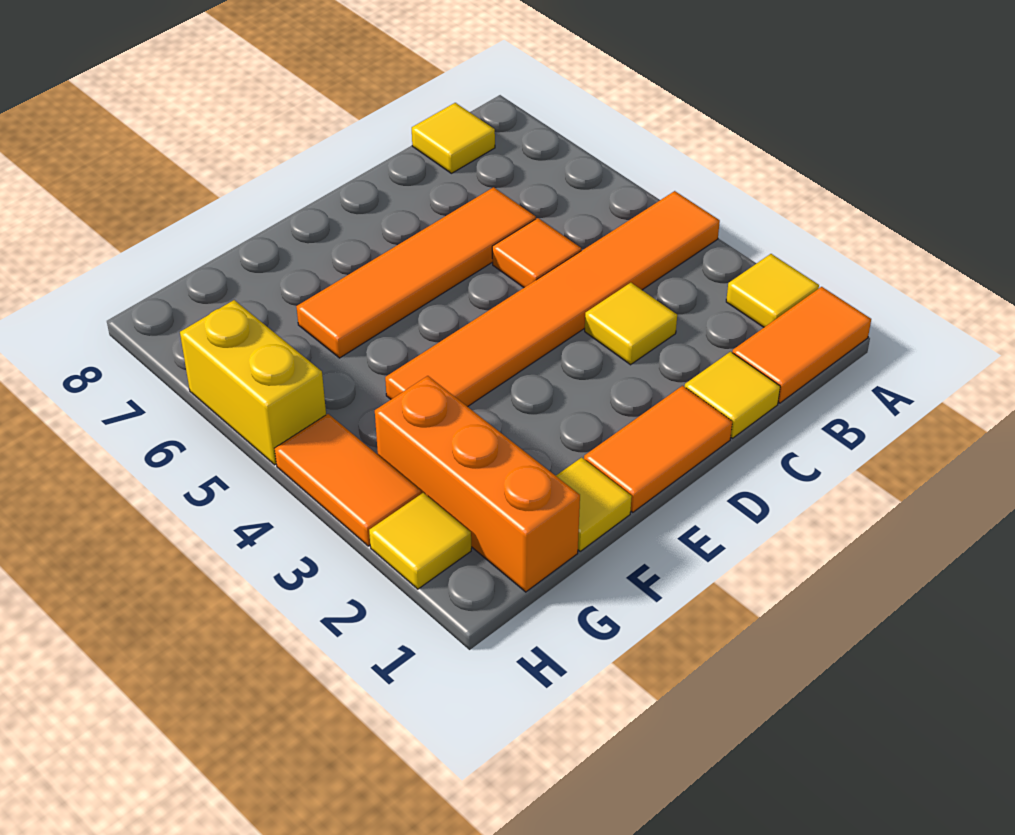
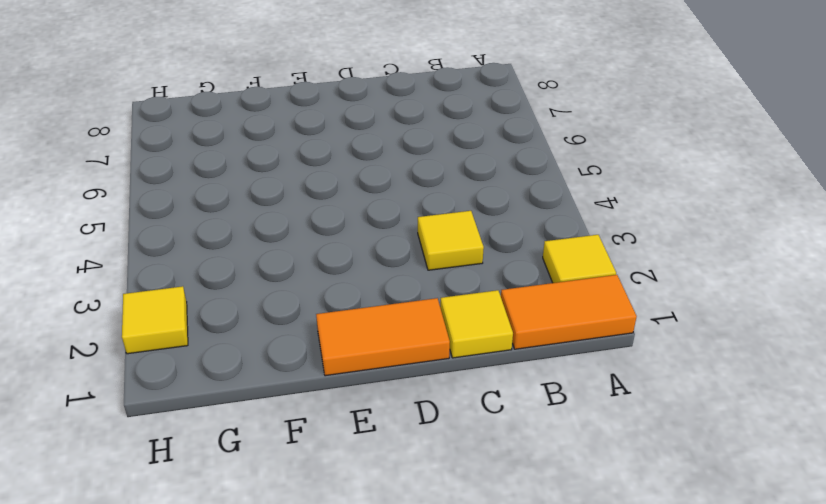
none -> orange 1x6 tile [385,191,720,407]
none -> yellow 1x1 tile [412,103,495,173]
none -> orange 1x1 tile [492,218,581,287]

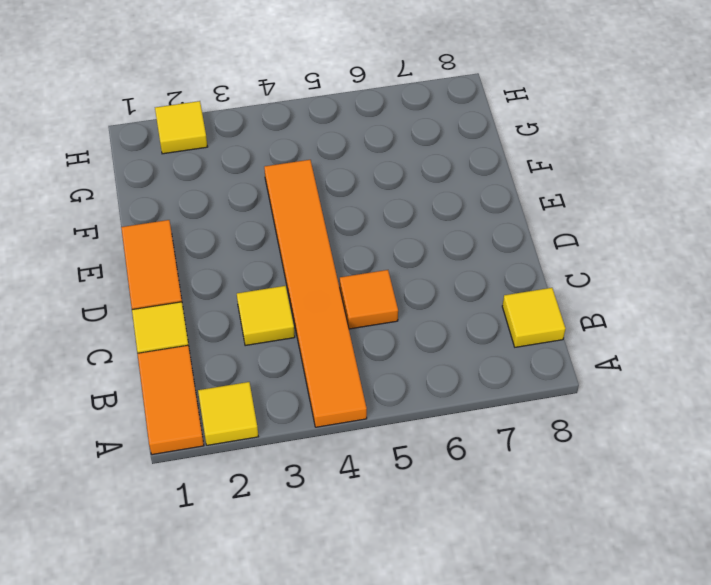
none -> orange 1x4 tile [296,187,536,358]
none -> yellow 1x1 tile [556,457,632,551]
none -> orange 1x3 brick [375,376,580,592]

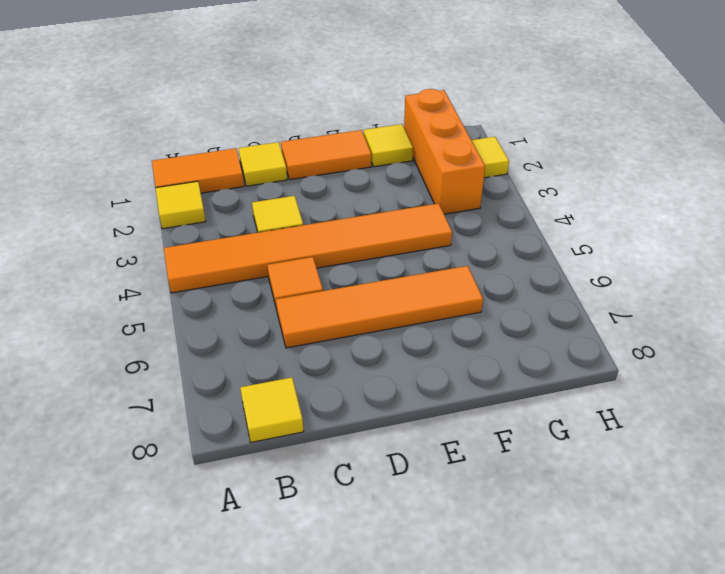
none -> orange 1x2 tile [275,414,421,546]
none -> yellow 1x2 brick [180,300,326,465]

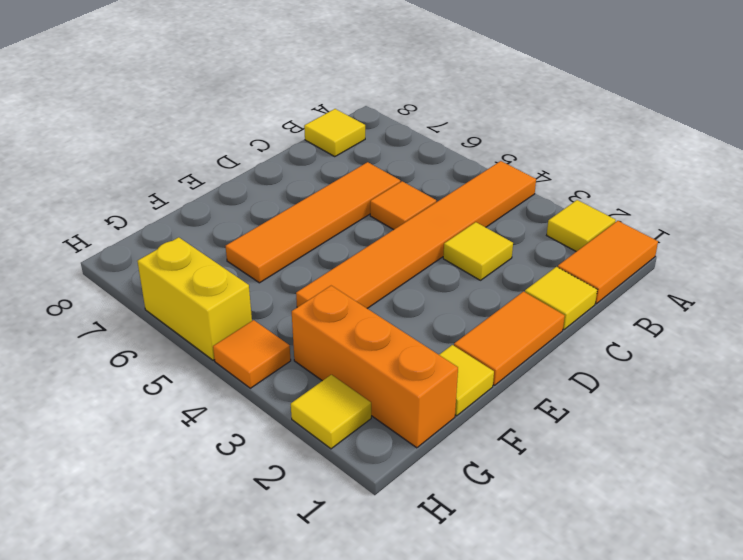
orange 1x1 tile [213,320,291,388] -> orange 1x2 tile [275,414,421,546]

